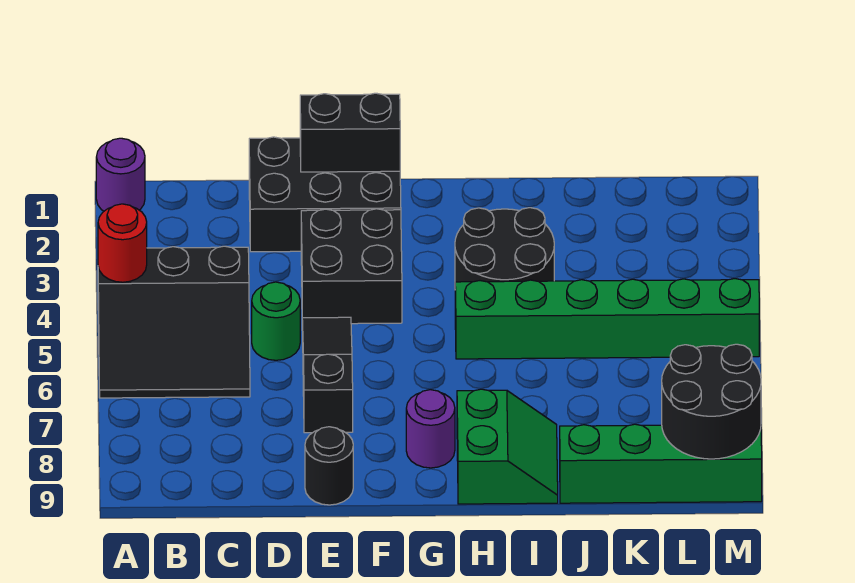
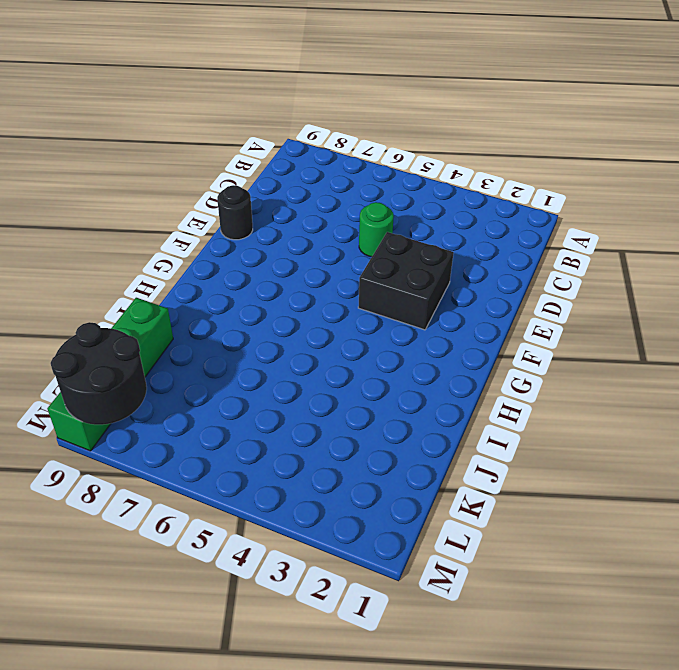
none -> purple 1x1 round brick [96,138,145,211]
none -> black 3x3 slope [98,246,250,398]
none -> black 2x3 brick [249,137,401,252]

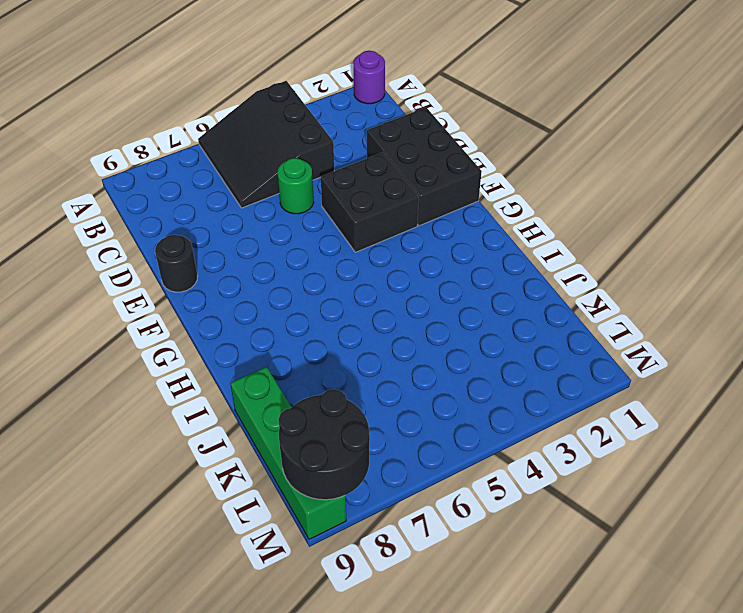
none -> black 1x3 slope [302,317,353,433]
none -> purple 1x1 round brick [406,390,455,468]
none -> black 2x2 round brick [455,208,554,282]

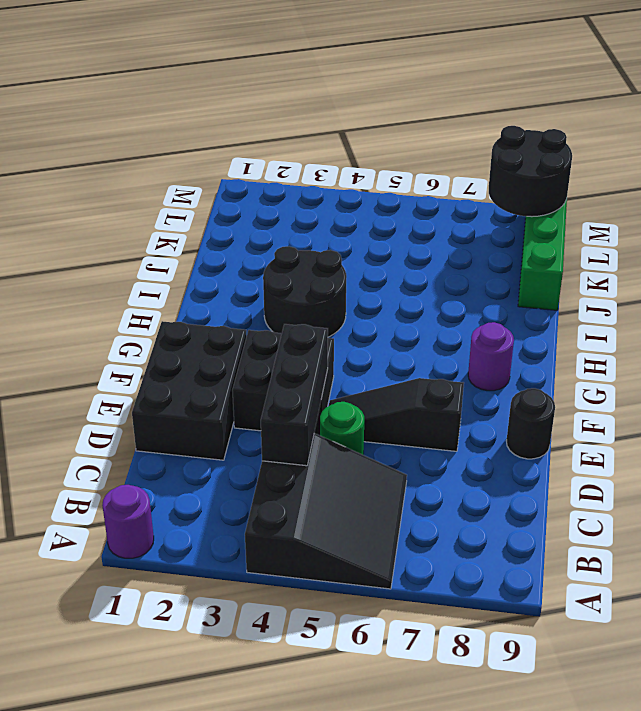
black 1x3 brick [261,324,328,466] -> none
none -> green 1x6 brick [455,279,759,359]
none -> green 2x2 slope [457,389,558,504]
none -> red 1x1 round brick [98,204,147,282]

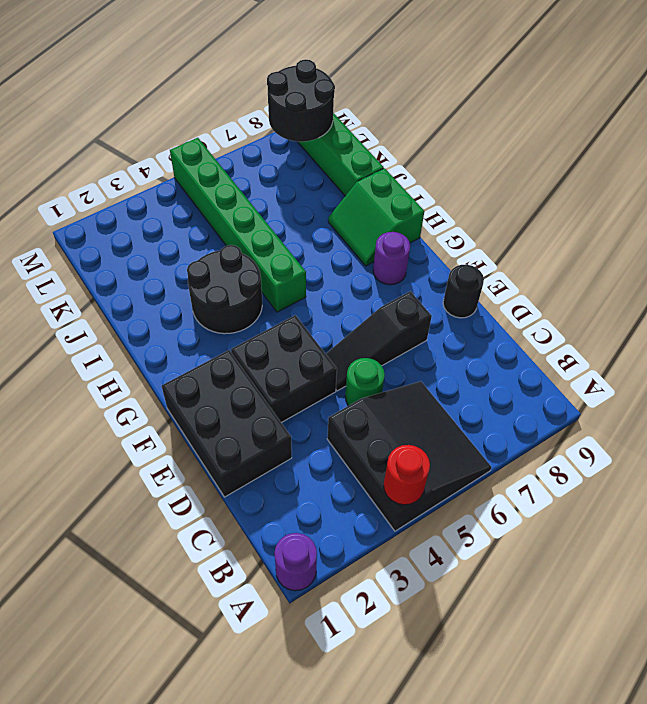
green 2x2 slope [328,168,424,266] -> green 2x2 slope turned to [457,389,558,504]
none -> black 1x2 brick [300,93,400,172]

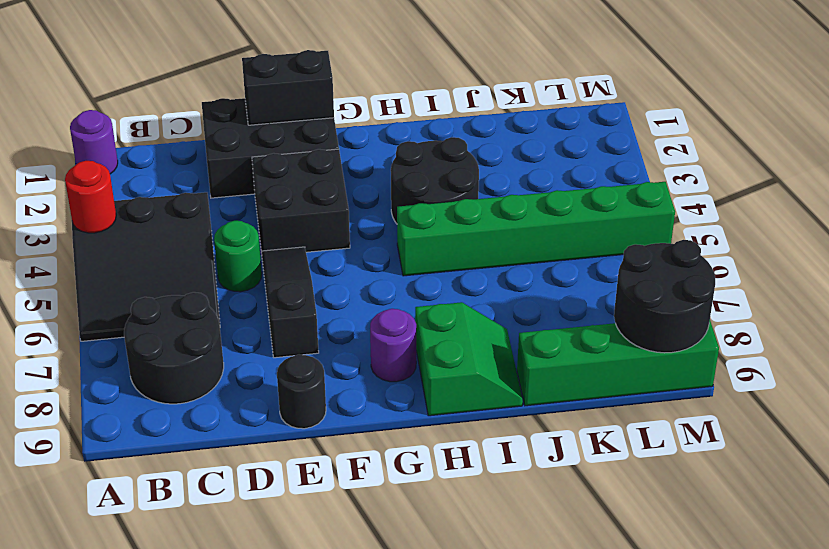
black 2x2 round brick [124,292,224,404] -> none

